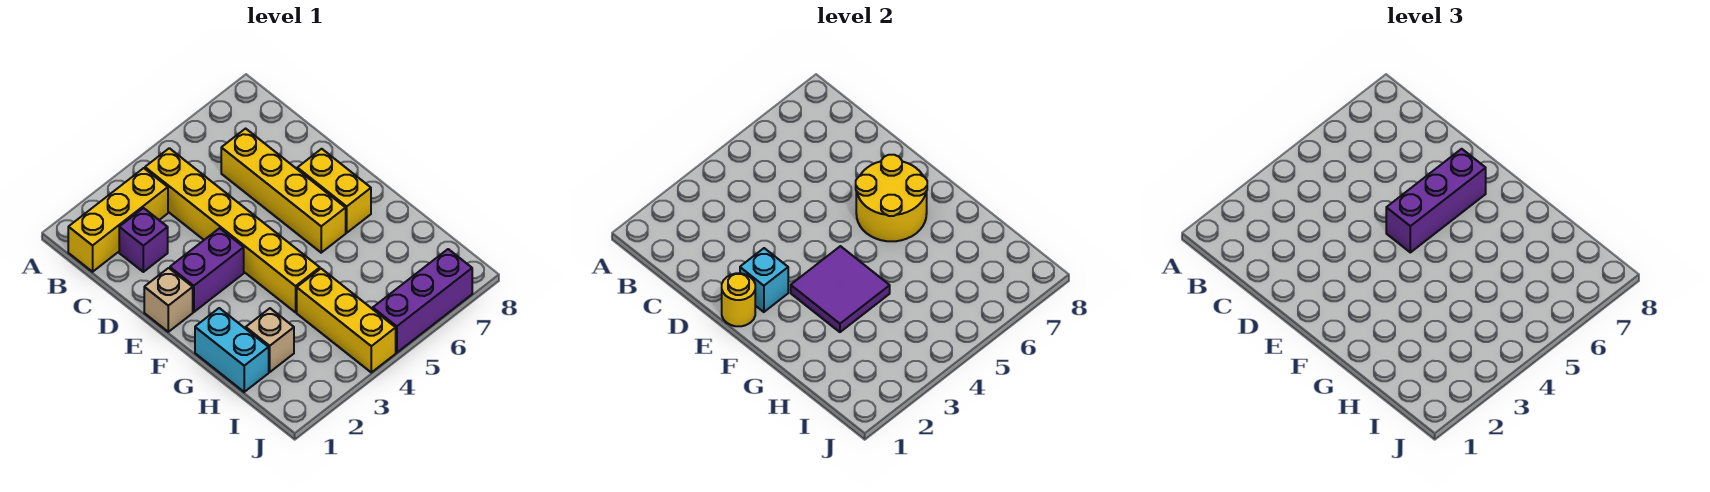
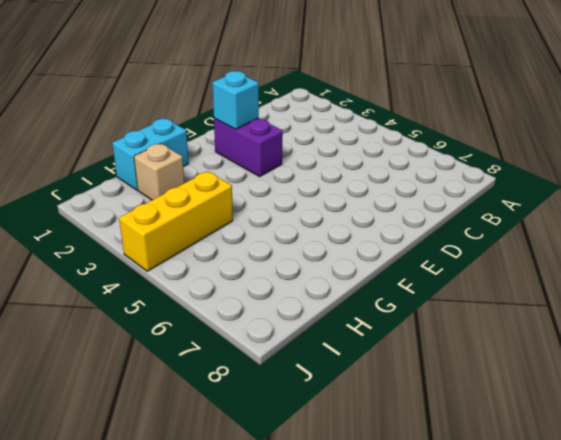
none -> yellow 1x3 brick [68,168,168,272]
none -> yellow 1x6 brick [145,148,320,312]
none -> purple 1x1 brick [119,208,168,272]

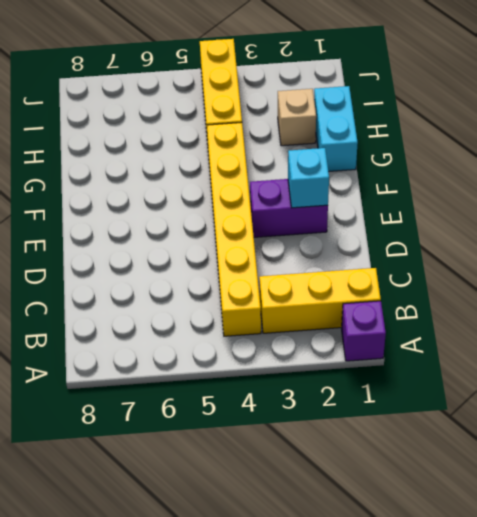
purple 1x1 brick [342,301,386,361] -> purple 1x1 brick moved to [119,208,168,272]
none -> yellow 1x4 brick [221,129,346,253]
none -> tan 1x1 brick [144,268,193,332]
none -> yellow 1x2 brick [297,149,371,233]

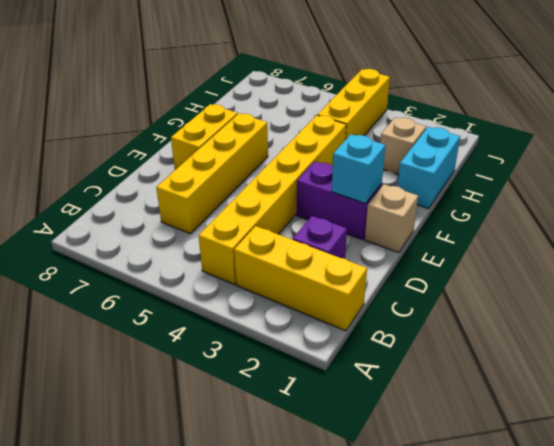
none -> purple 1x3 brick [373,249,472,353]
none -> yellow 1x1 round brick [722,273,755,326]
none -> yellow 2x2 round brick [856,155,927,241]

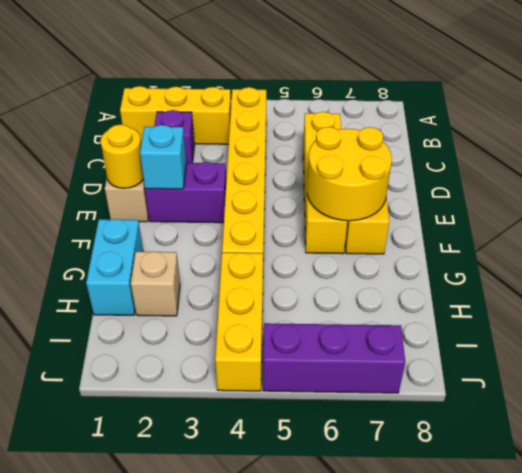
none -> purple 2x2 tile [791,246,890,332]
none -> purple 1x3 brick [1386,149,1486,252]

